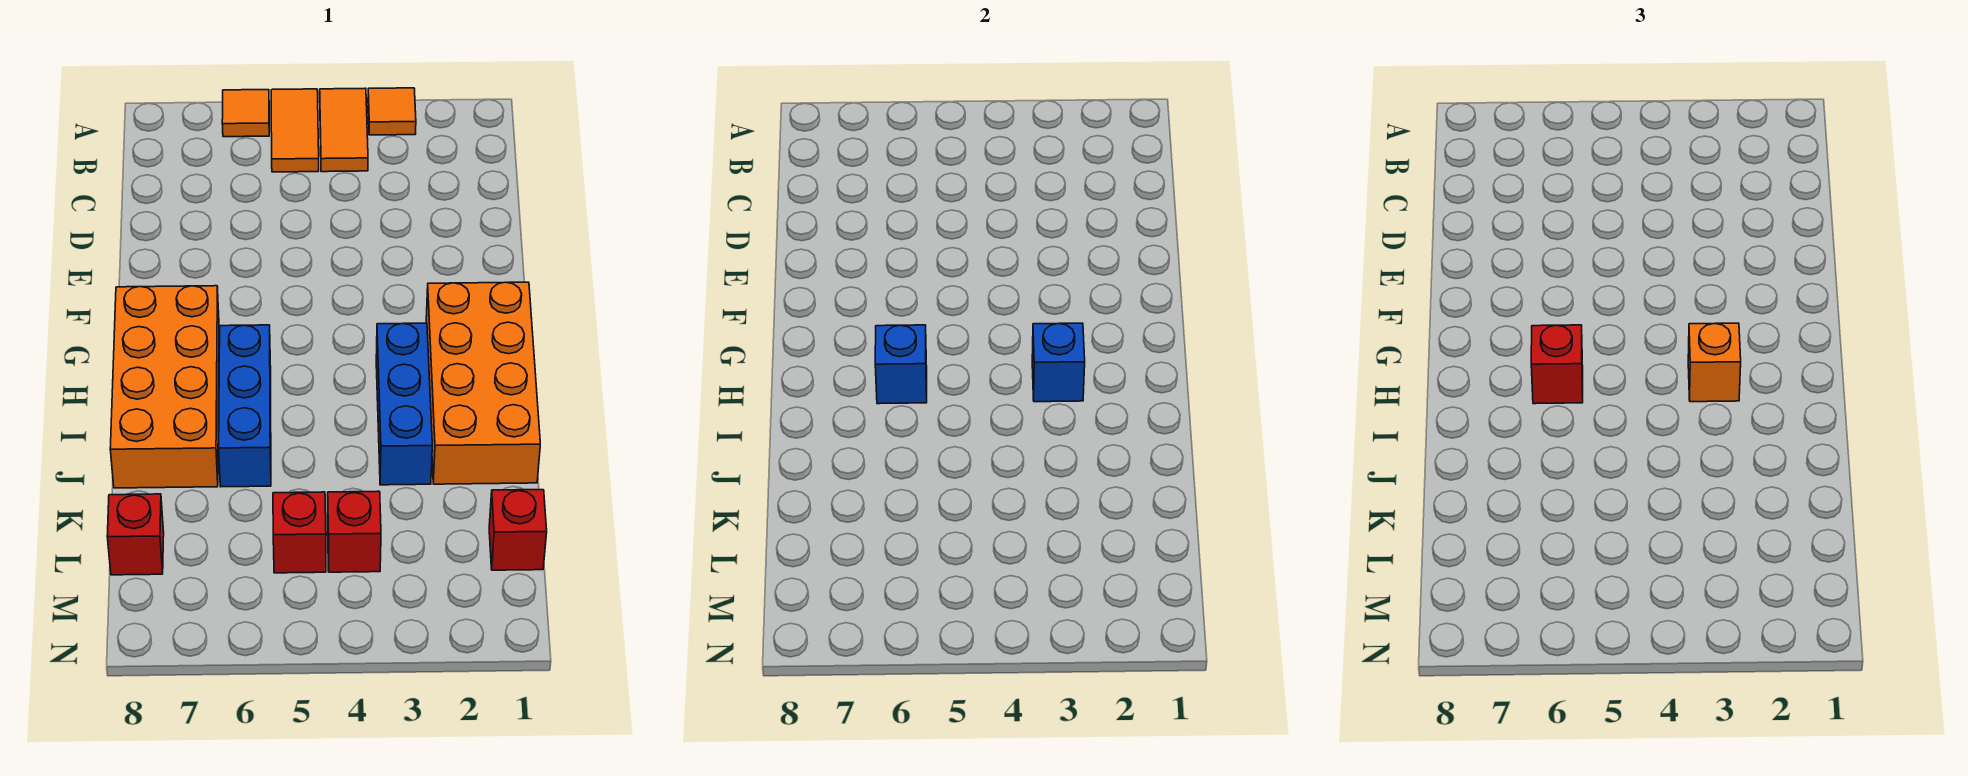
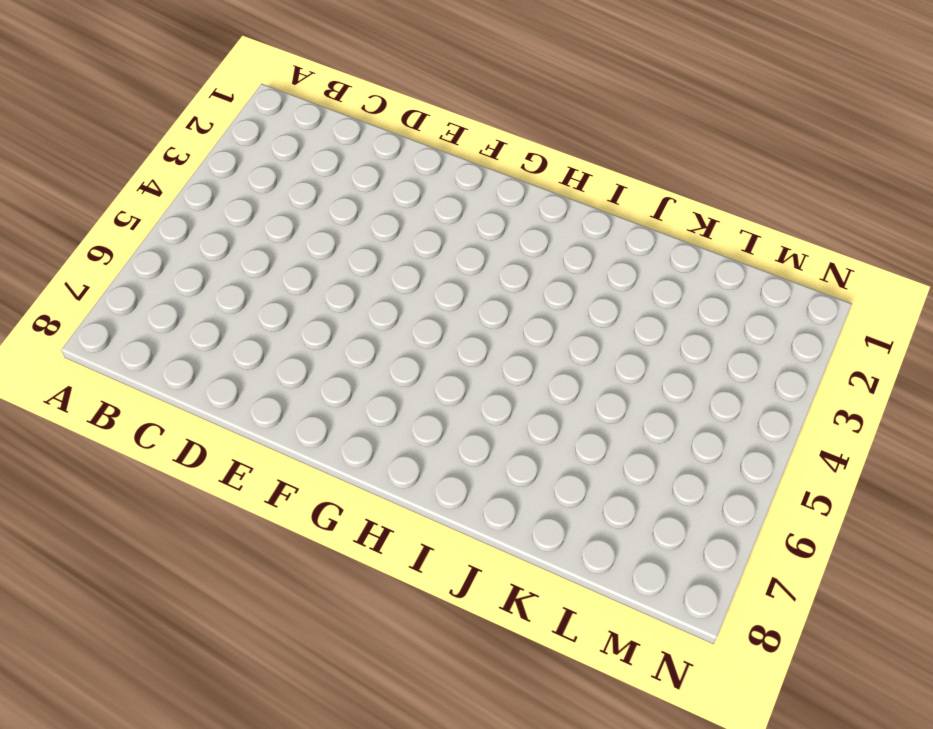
none -> orange 1x1 tile [368,88,416,135]
none -> orange 1x2 tile [320,88,368,172]
none -> orange 1x2 tile [271,89,319,172]

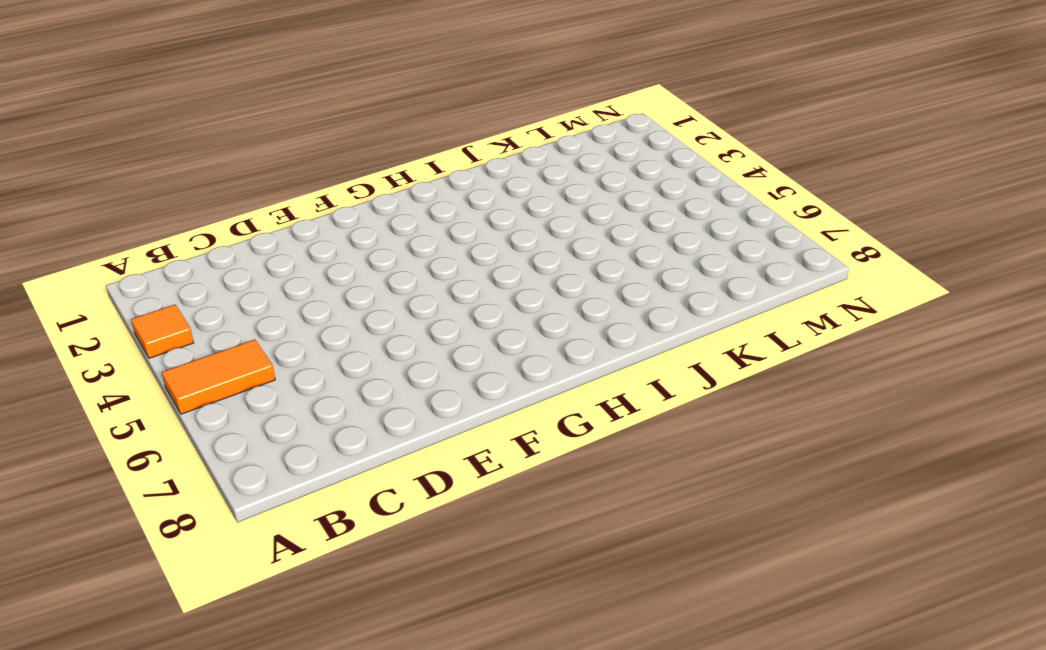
none -> orange 1x2 tile [320,88,368,172]
none -> orange 1x1 tile [222,90,269,137]
none -> orange 2x4 brick [426,282,540,484]

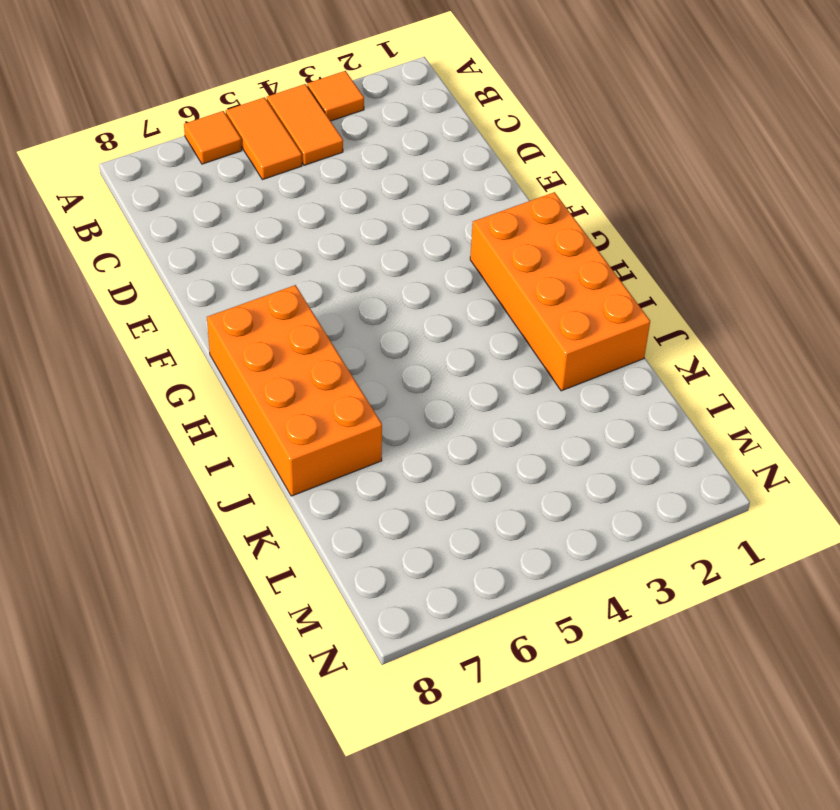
none -> blue 1x3 brick [376,323,432,485]
none -> blue 1x3 brick [219,325,271,487]
none -> red 1x1 brick [489,490,547,570]

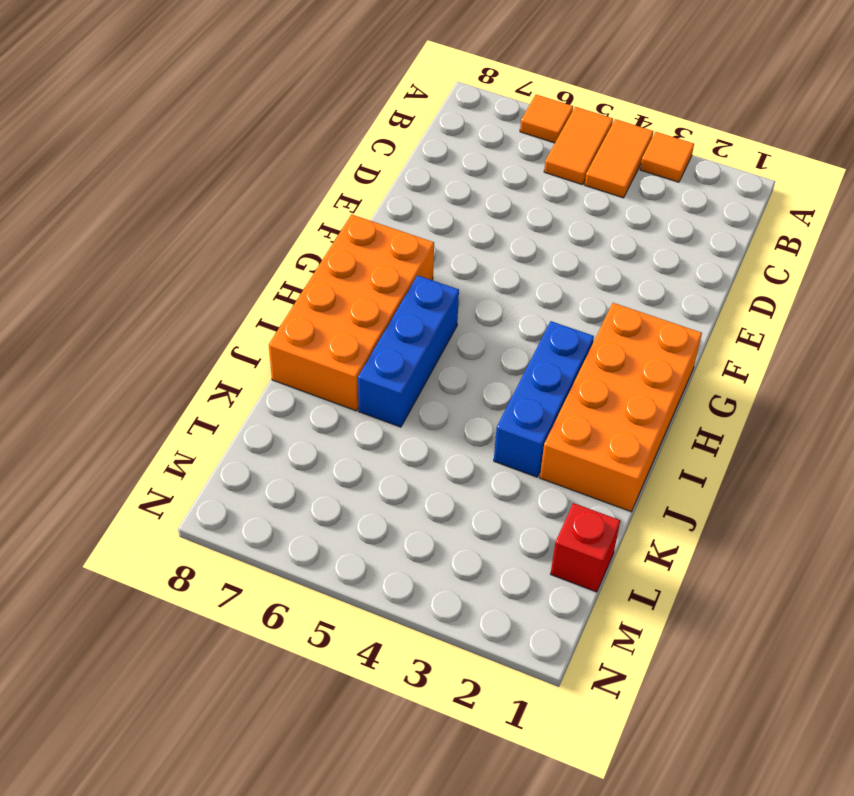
none -> red 1x1 brick [328,491,381,572]
none -> red 1x1 brick [273,492,326,573]
none -> red 1x1 brick [107,494,164,575]

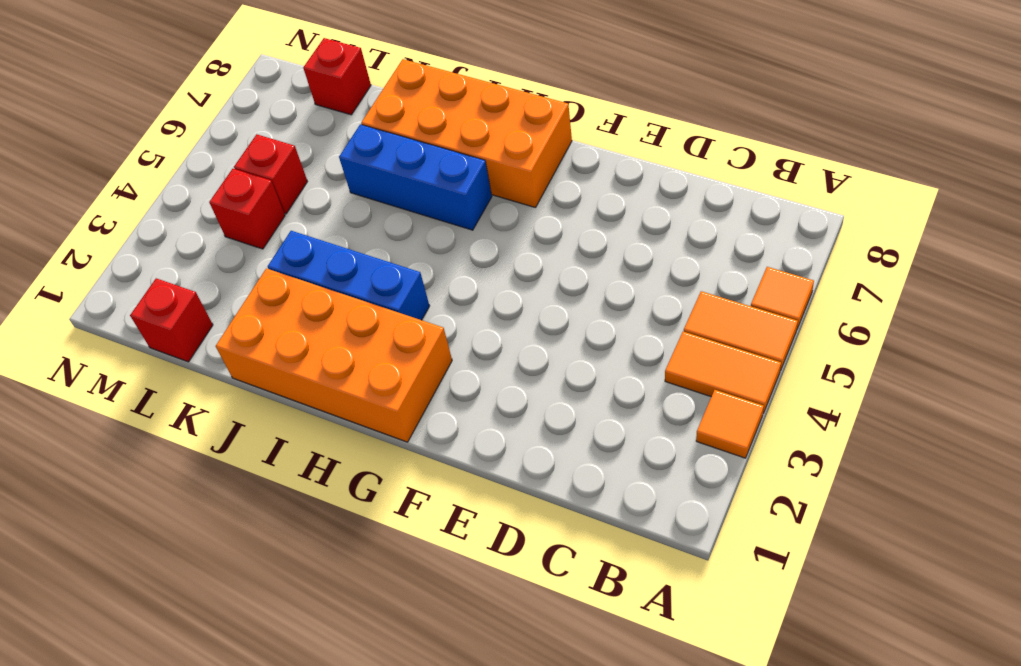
none -> blue 1x1 brick [1032,323,1085,402]
none -> blue 1x1 brick [875,325,927,404]
none -> orange 1x1 brick [1688,323,1741,402]

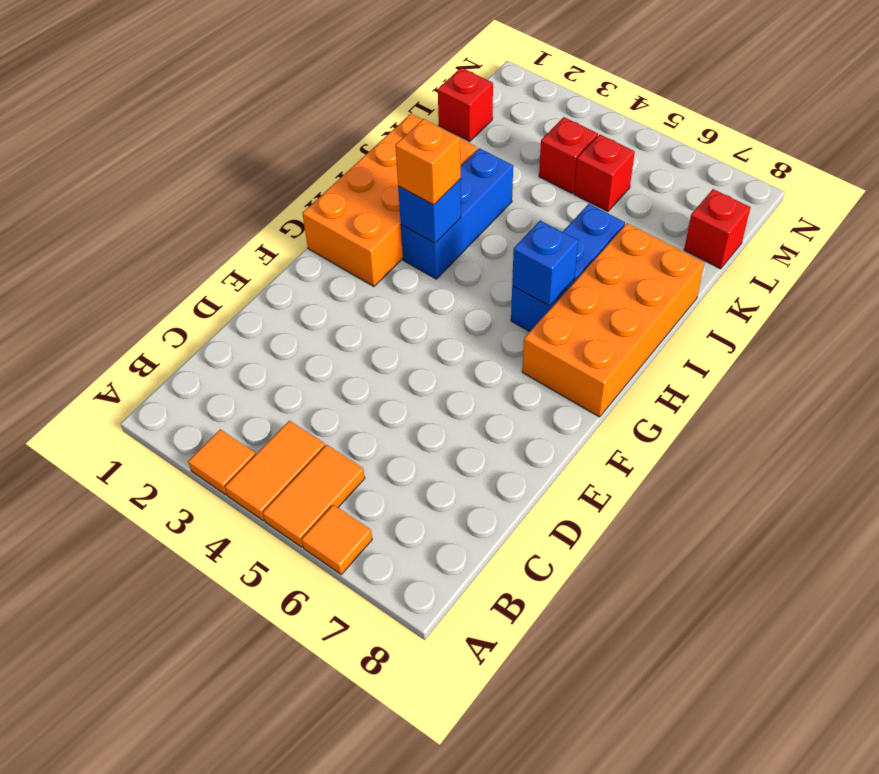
none -> red 1x1 brick [1531,325,1583,404]

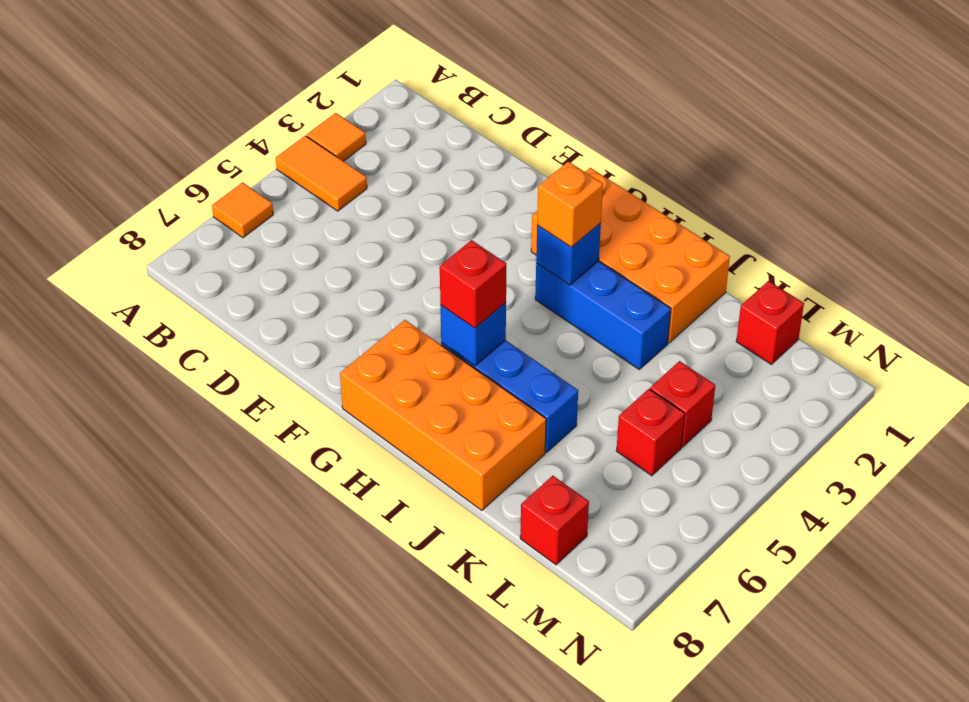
none -> orange 1x2 tile [271,89,319,172]

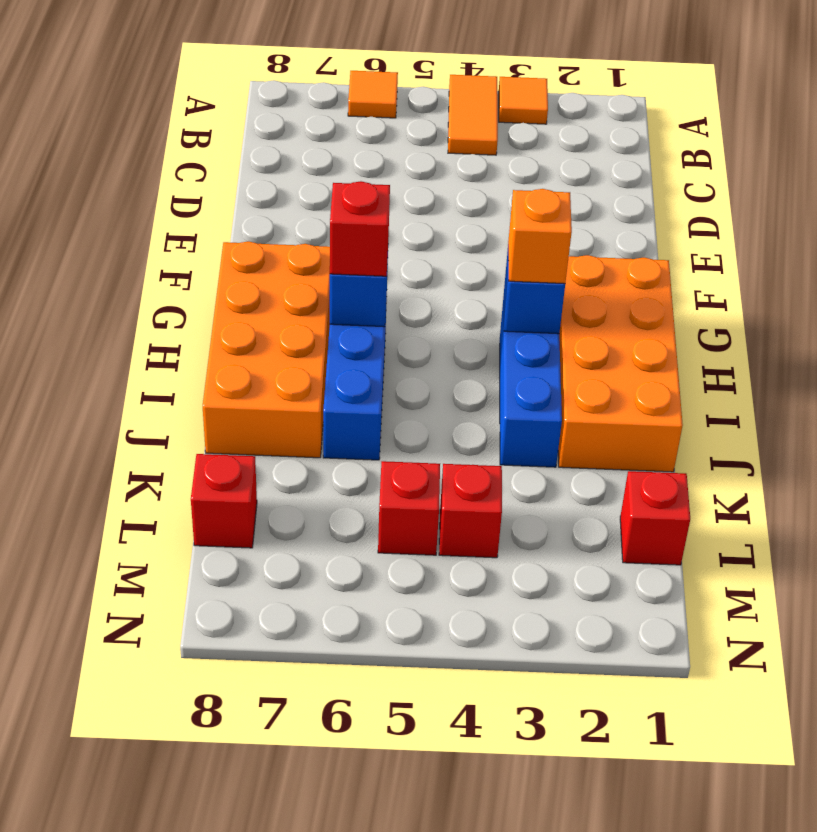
none -> orange 1x2 tile [271,89,319,172]

